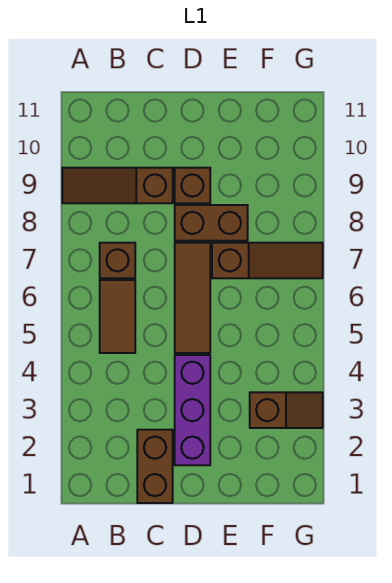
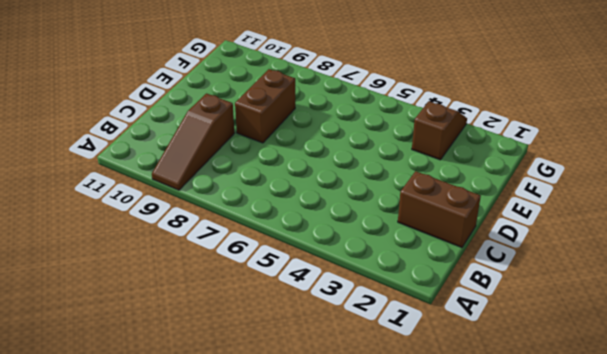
none -> brown 1x2 tile [100,280,135,353]
none -> brown 1x1 brick [100,243,135,278]

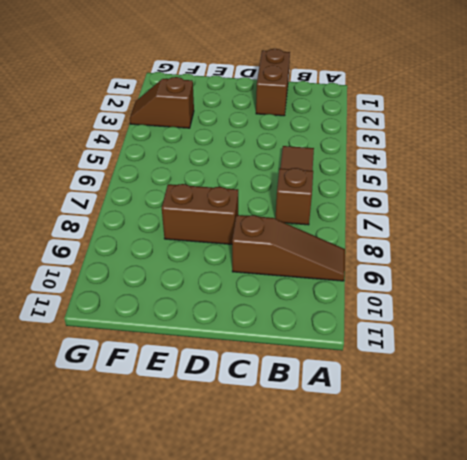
none -> purple 1x3 brick [175,355,210,465]
none -> brown 1x3 tile [175,243,210,353]

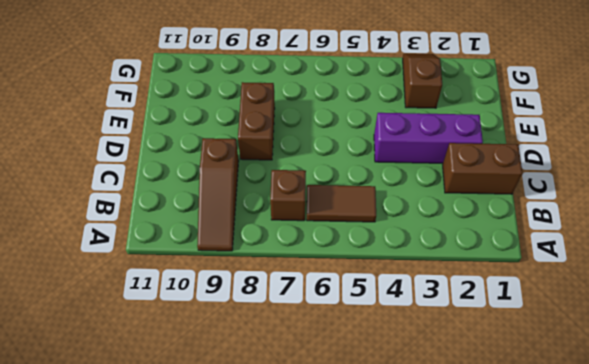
none -> brown 1x3 tile [175,243,210,353]
none -> brown 1x1 brick [175,168,210,203]

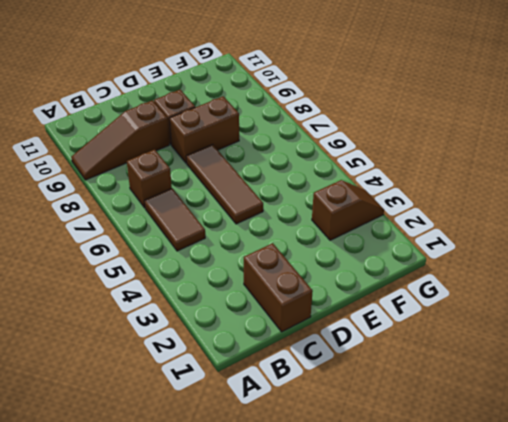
none -> purple 1x3 brick [175,355,210,465]
none -> brown 1x3 slope [212,243,323,278]

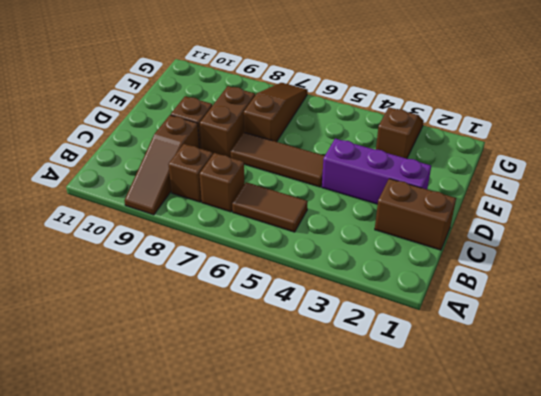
brown 1x1 brick [168,144,213,202] -> none

